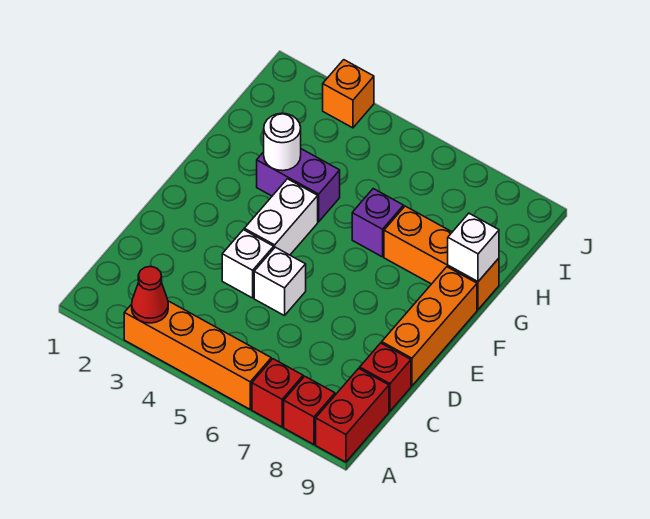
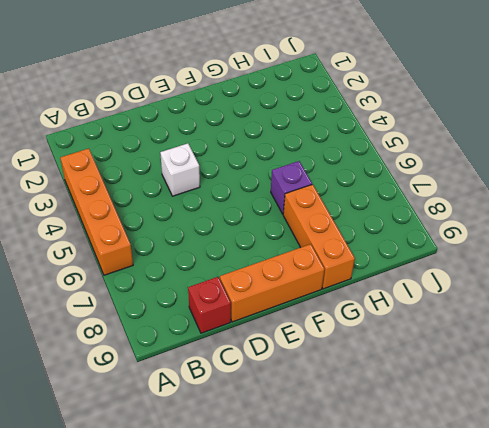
none -> red 1x1 brick [252,359,303,427]
none -> red 1x1 brick [284,376,335,445]
none -> red 1x2 brick [316,368,389,462]

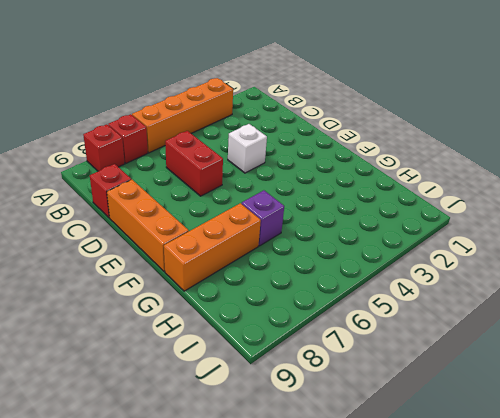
red 1x2 brick [165,131,223,196] -> red 1x2 brick moved to [316,368,389,462]
none -> white 1x1 brick [254,247,306,316]
none -> white 1x2 brick [244,179,318,255]
none -> purple 1x2 brick [257,149,340,222]

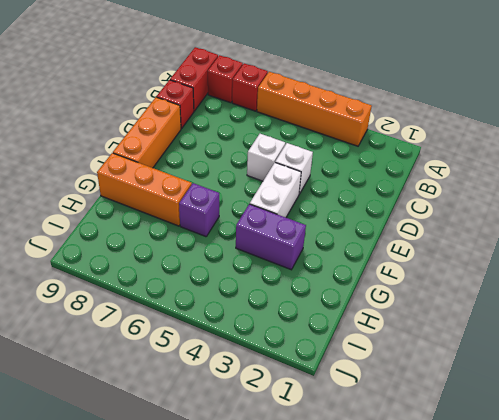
none -> orange 1x1 brick [323,60,374,128]
none -> red 1x1 cone [132,267,168,323]
none -> white 1x1 round brick [264,113,301,171]

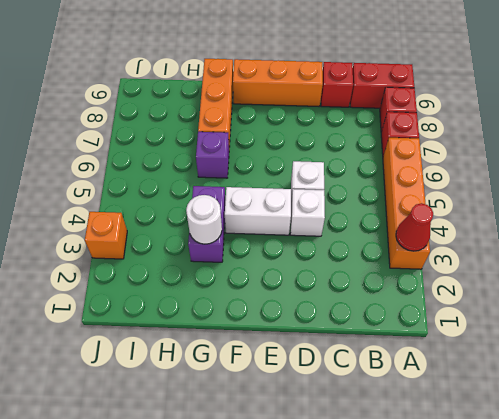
none -> white 1x1 brick [448,213,499,282]

